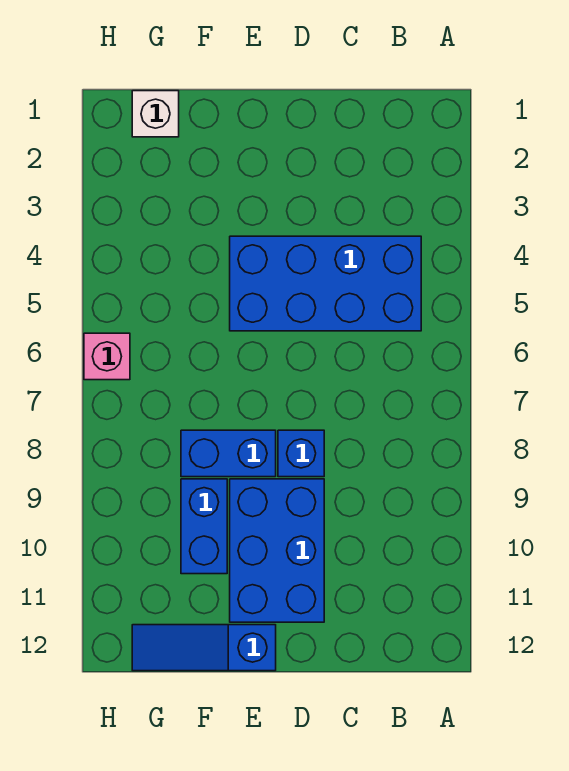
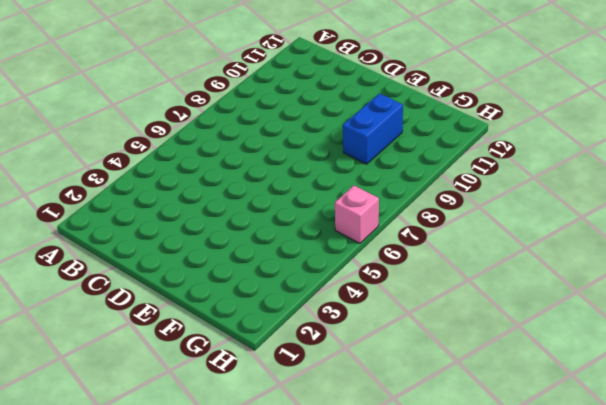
none -> blue 2x4 brick [230,236,421,331]
none -> blue 1x1 brick [278,430,324,477]

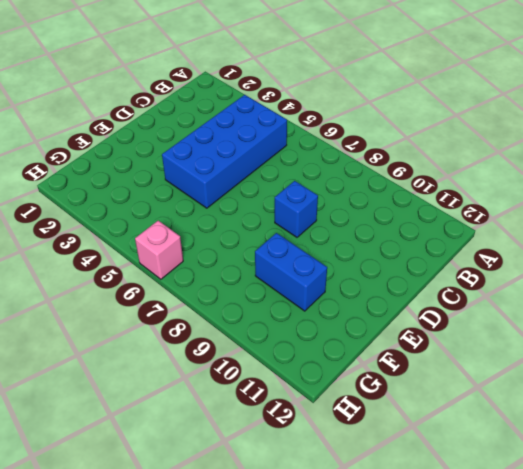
none -> blue 2x3 brick [230,479,324,622]
none -> blue 1x2 brick [181,430,276,477]

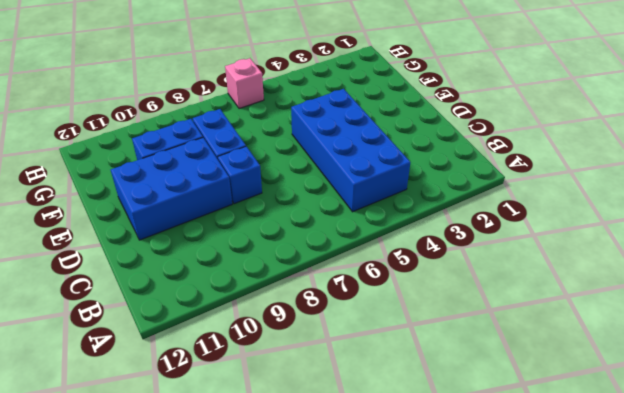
none -> blue 1x3 slope [132,625,276,671]
none -> white 1x1 brick [132,91,179,137]

